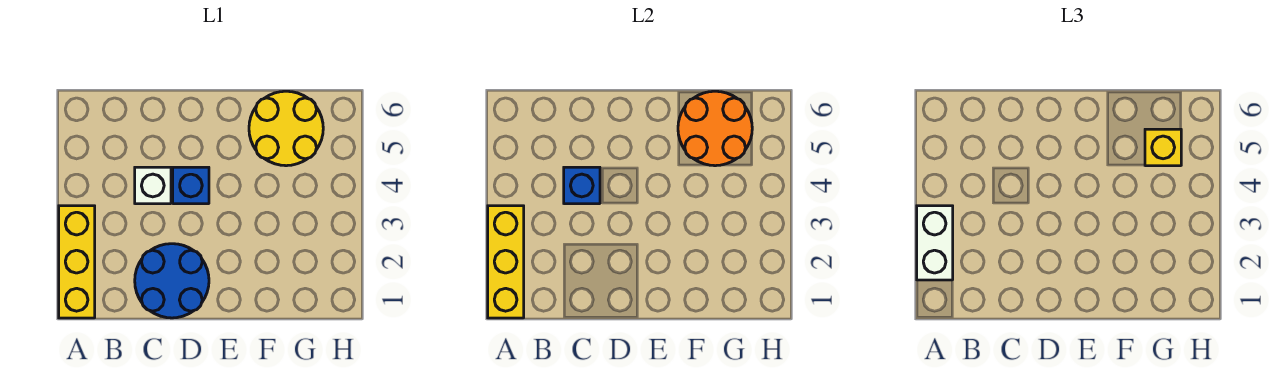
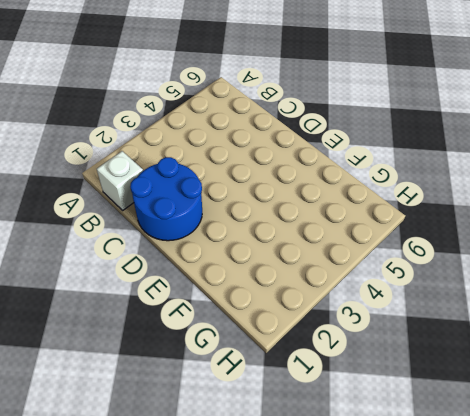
white 1x1 brick [97,151,143,210] -> white 1x1 brick moved to [135,167,171,204]
none -> yellow 1x3 brick [59,206,95,318]
none -> blue 1x1 brick [173,167,209,204]

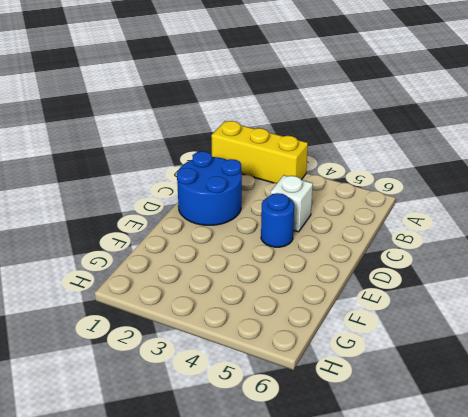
blue 1x1 round brick [261,193,294,247] -> blue 1x1 brick [173,167,209,204]
none -> yellow 2x2 round brick [249,91,323,166]
none -> yellow 1x3 brick [488,206,524,318]

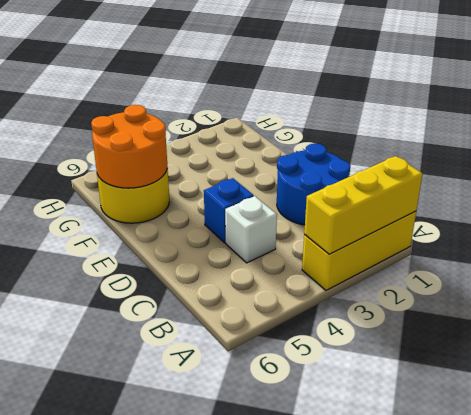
none -> blue 1x1 brick [564,167,600,204]
none -> white 1x2 brick [917,206,953,280]

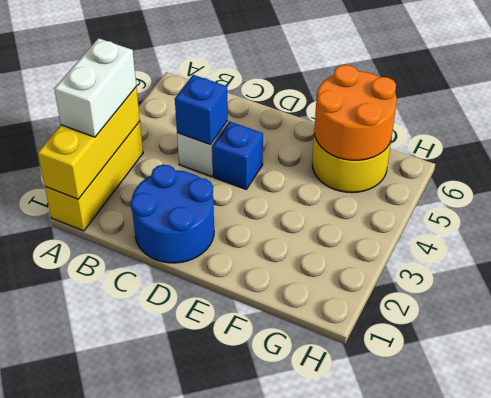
none -> yellow 1x1 brick [1145,129,1181,166]

